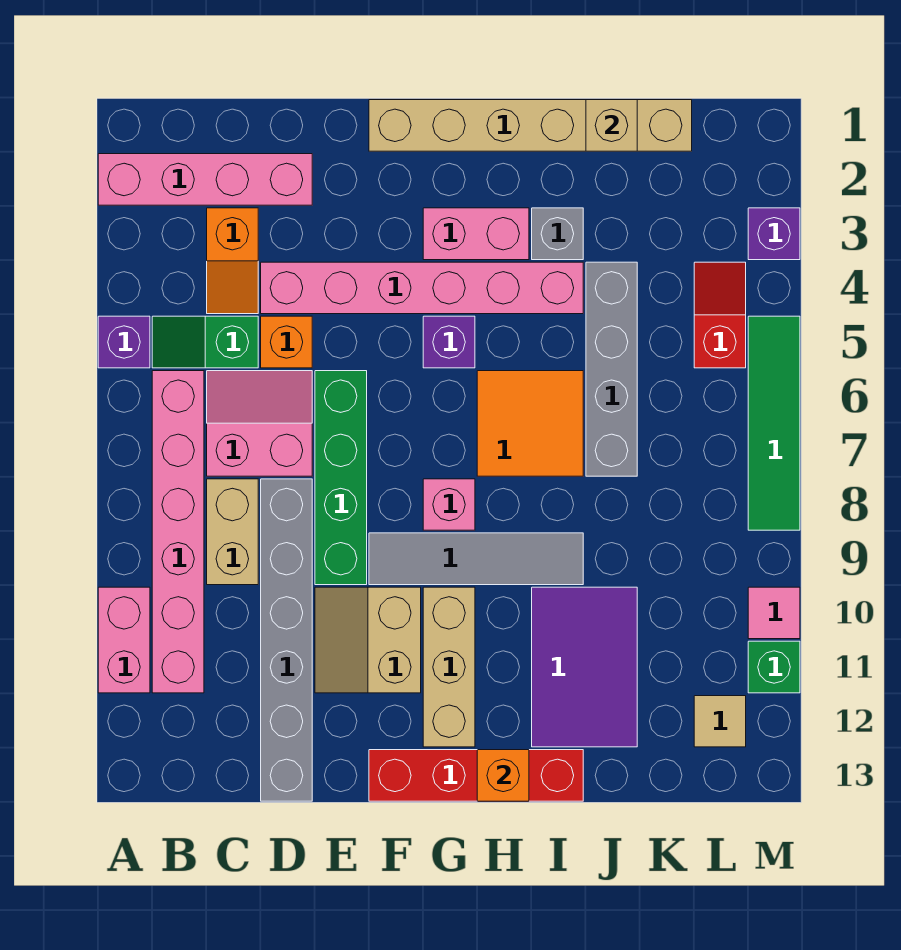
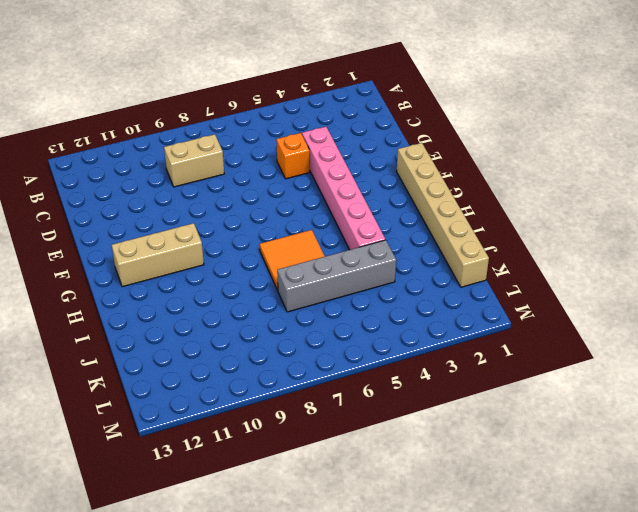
none -> pink 1x4 brick [98,154,312,205]
none -> purple 1x1 brick [98,316,150,368]
none -> pink 1x2 brick [98,587,150,693]
none -> green 1x2 slope [152,316,258,368]

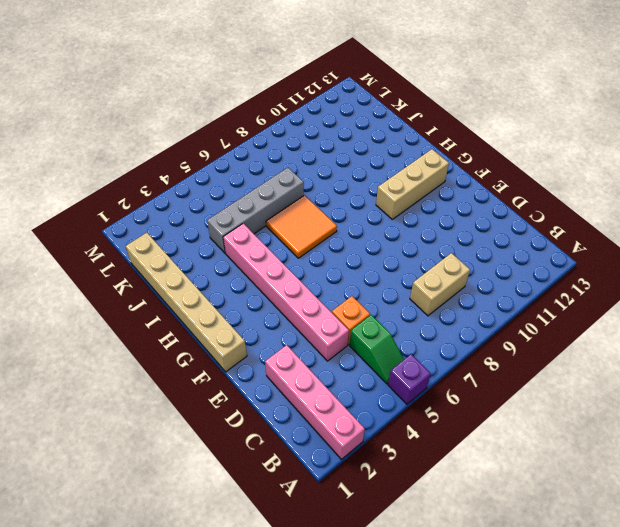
none -> pink 1x2 brick [98,587,150,693]
none -> pink 1x6 brick [152,371,204,693]
none -> orange 1x2 slope [207,208,258,314]
none -> pink 2x2 slope [207,371,312,476]

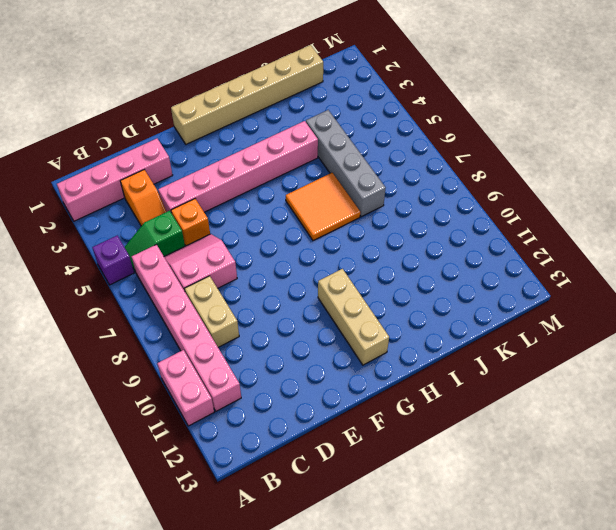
none -> grey 1x6 brick [261,479,312,801]
none -> green 1x4 brick [315,371,367,585]
none -> tan 2x2 slope [315,587,421,693]
none -> grey 1x4 tile [369,533,583,585]

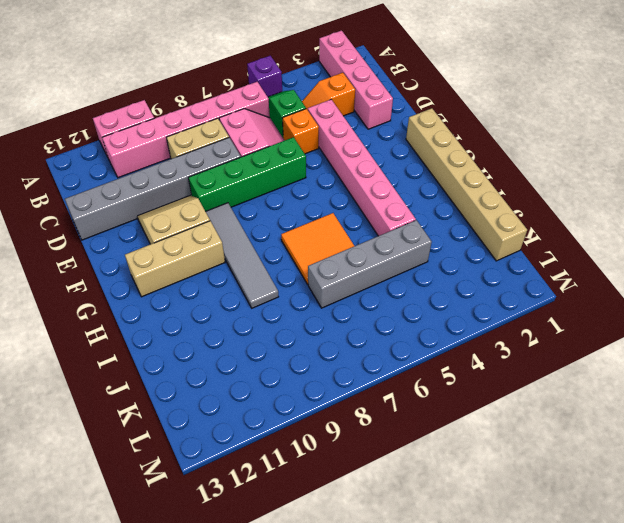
none -> red 1x4 brick [369,750,583,801]
none -> pink 1x2 brick [423,208,529,260]
none -> purple 1x1 brick [423,316,475,368]
none -> pink 1x1 brick [423,479,475,530]

